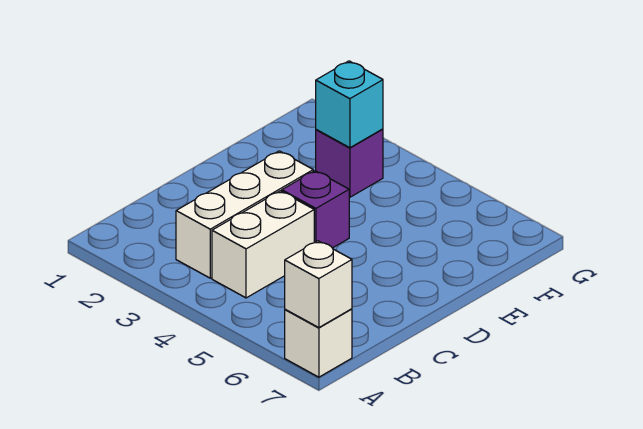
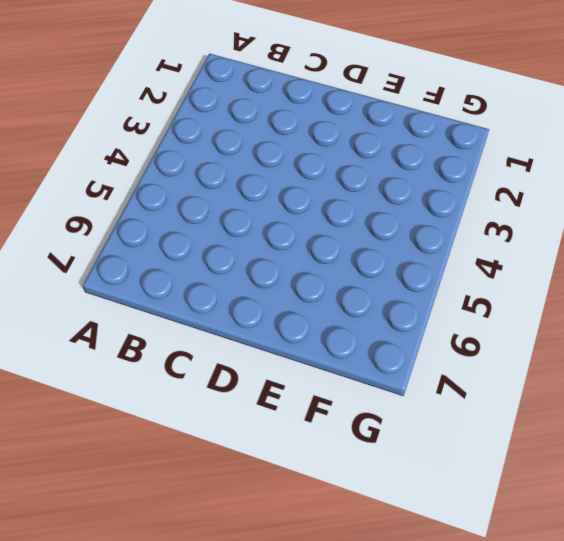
none -> white 1x1 brick [285,309,352,377]
none -> white 1x3 brick [176,151,313,278]

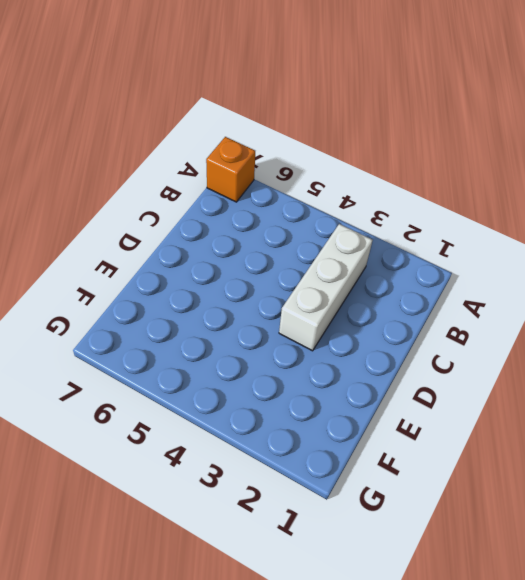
orange 1x1 brick [206,137,255,202] -> white 1x1 brick [285,309,352,377]
none -> white 1x2 brick [212,191,314,298]
none -> purple 1x1 brick [282,171,349,248]

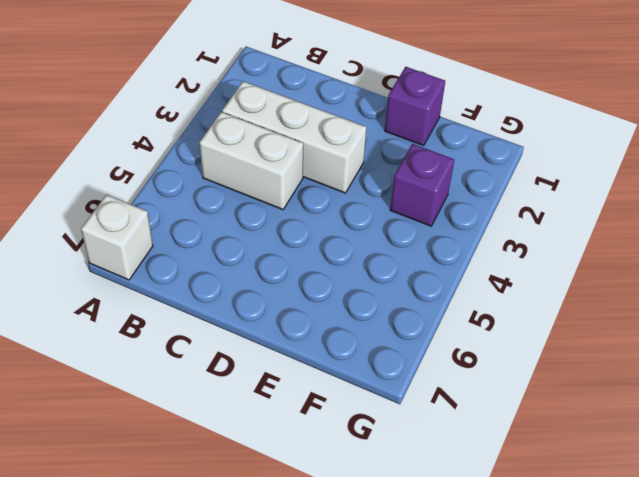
purple 1x1 brick [385,67,445,146] -> purple 1x1 brick moved to [282,171,349,248]
none -> white 1x1 brick [285,241,352,328]
none -> cyan 1x1 brick [316,61,383,148]

